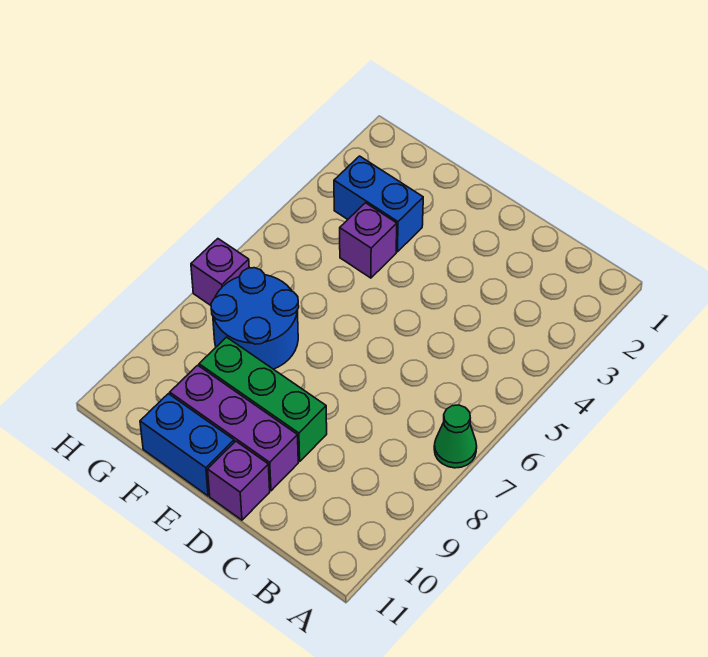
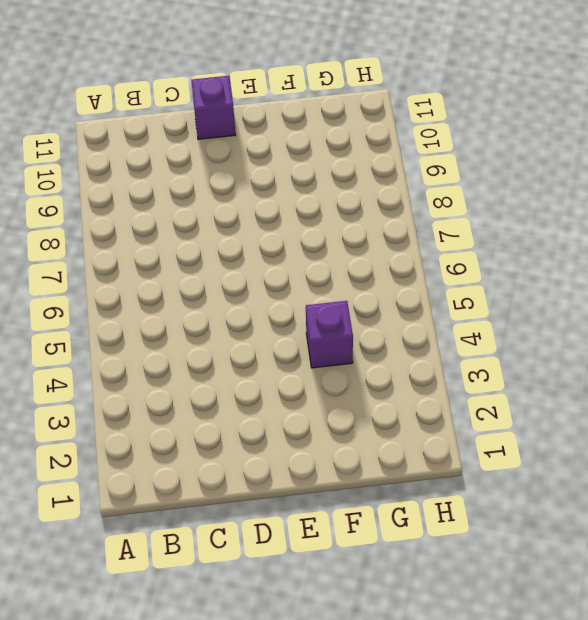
none -> green 1x1 cone [434,405,477,468]
none -> green 1x3 brick [199,337,327,461]

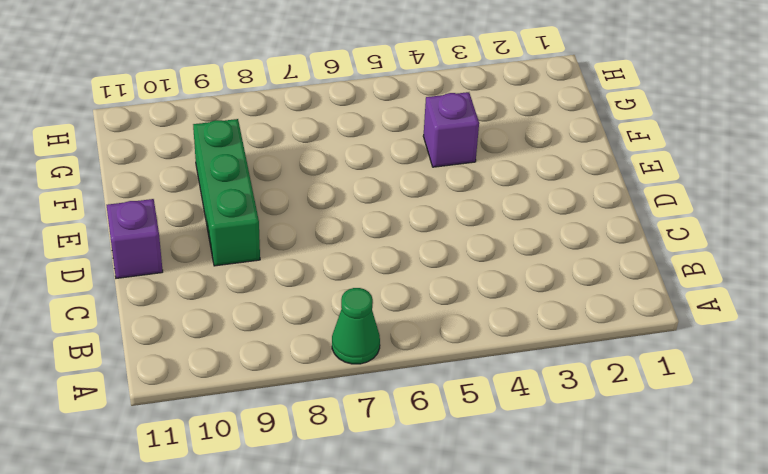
none -> purple 1x3 brick [170,365,298,491]
none -> blue 1x2 brick [140,394,234,496]

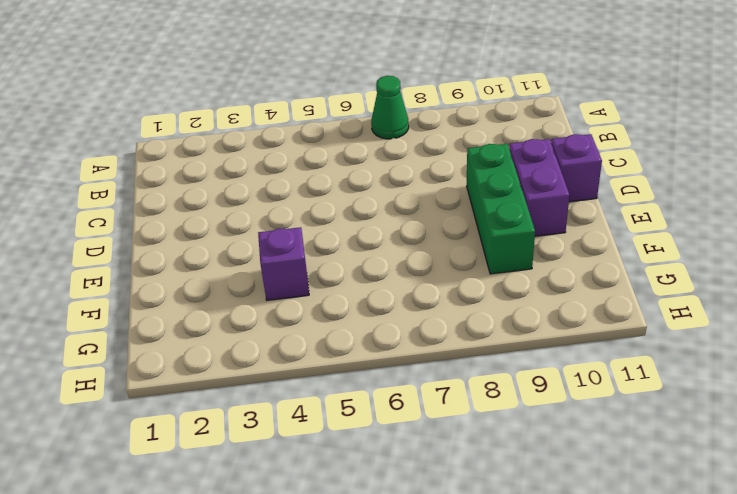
purple 1x2 brick [509,139,570,236] -> purple 1x3 brick [170,365,298,491]
none -> blue 1x2 brick [140,394,234,496]
none -> blue 1x2 brick [334,156,423,252]

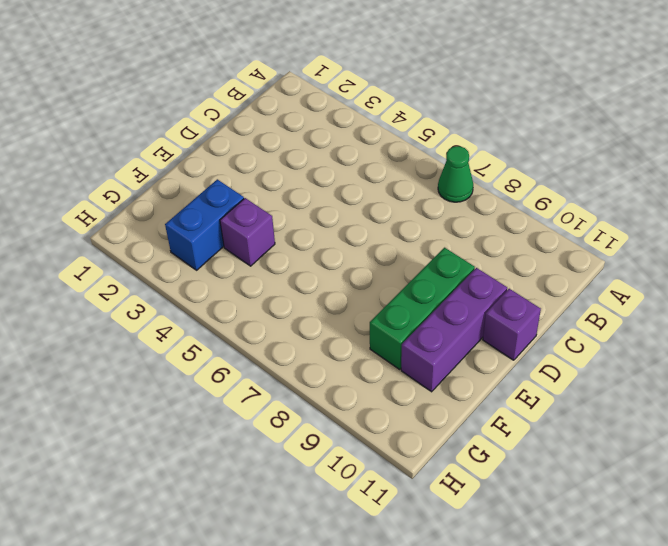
none -> blue 1x2 brick [140,394,234,496]
none -> blue 2x2 round brick [211,268,299,369]

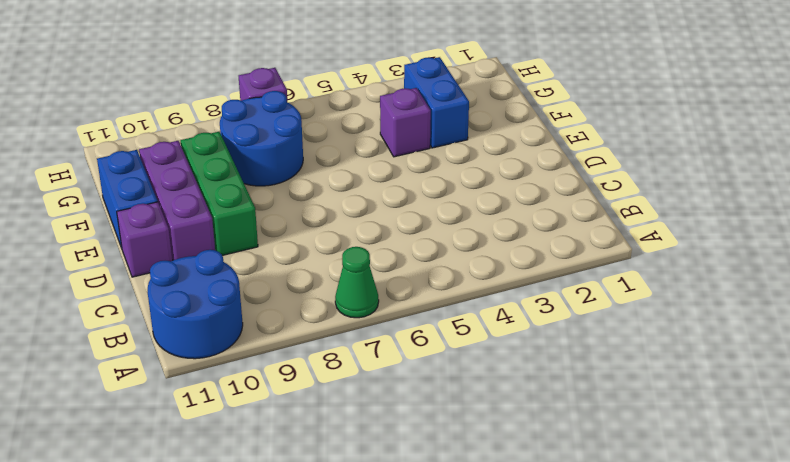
blue 2x2 round brick [148,250,243,359] -> none

